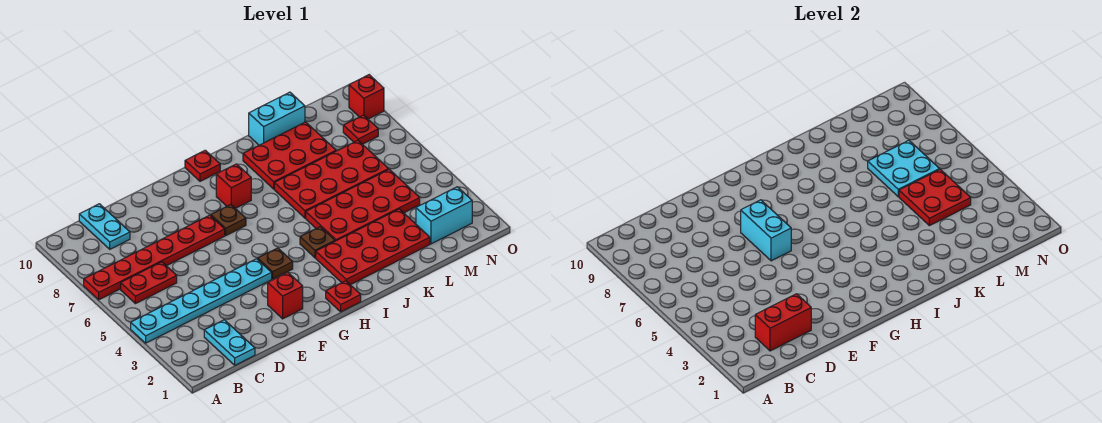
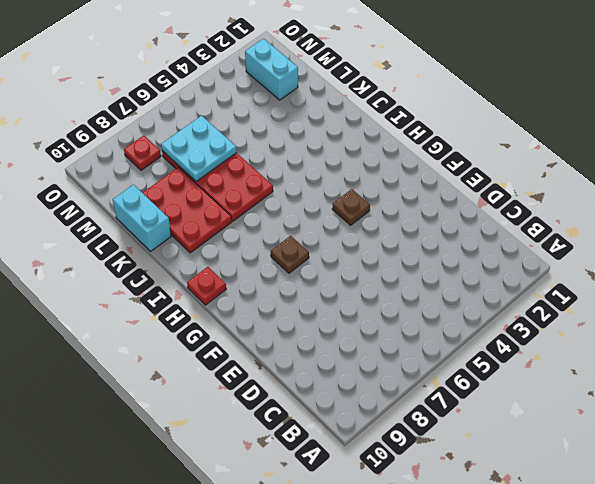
none -> cyan 1x6 plate [131,259,272,343]
none -> red 1x6 plate [84,215,225,300]
none -> red 1x2 plate [121,262,177,304]

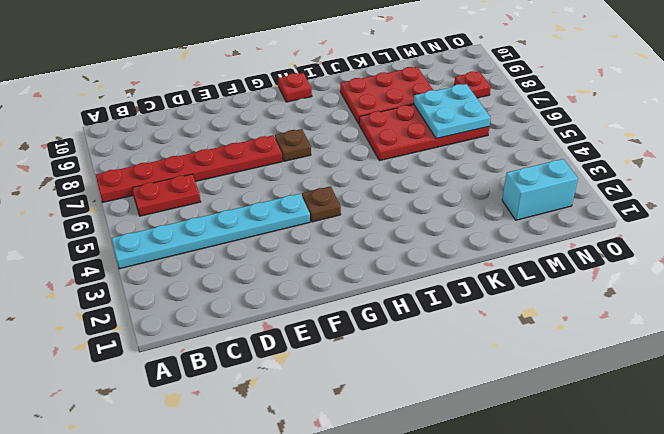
none -> cyan 1x2 plate [204,320,255,365]
none -> cyan 1x2 plate [79,204,130,249]
none -> red 1x1 brick [268,272,303,319]

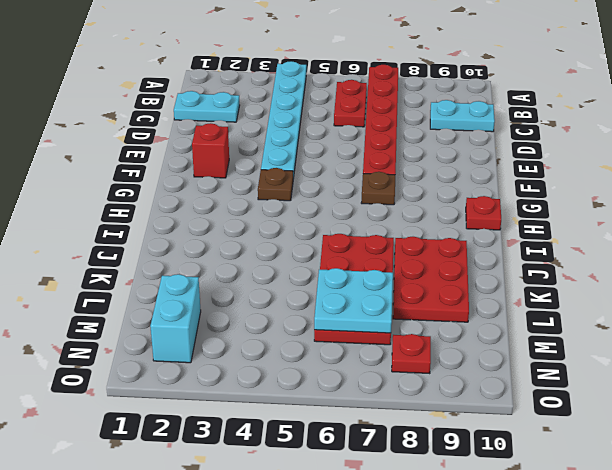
none -> red 1x1 plate [326,281,361,312]
none -> red 1x1 brick [216,164,251,208]
none -> red 2x4 plate [316,209,430,285]

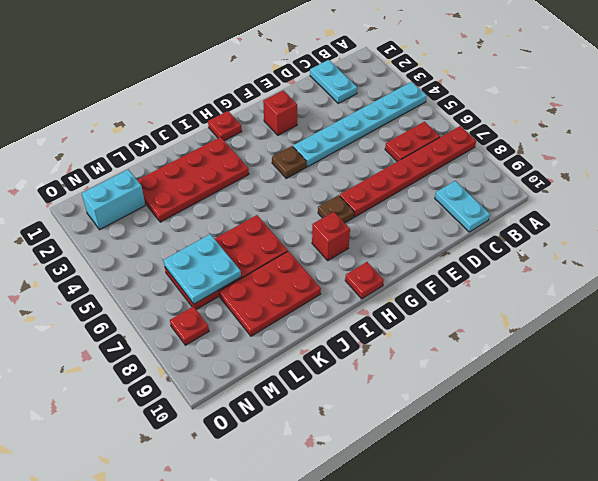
none -> brown 1x1 plate [300,227,335,258]
none -> red 2x4 plate [306,169,420,241]
none -> cyan 1x2 brick [249,92,305,145]

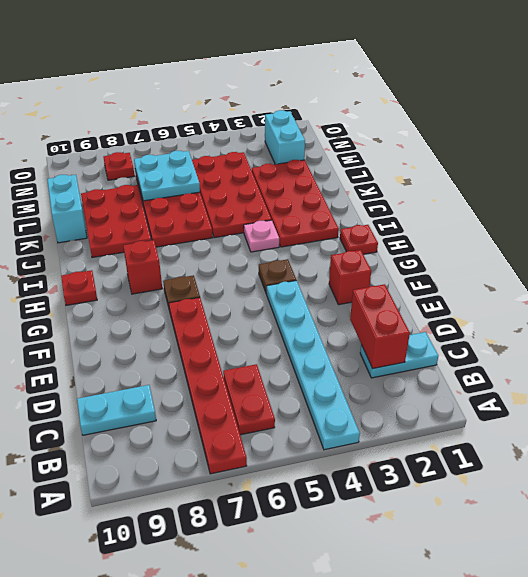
pink 1x1 plate [244,220,279,252] -> brown 1x1 plate [300,227,335,258]
none -> red 1x1 brick [349,75,384,119]
none -> cyan 1x2 brick [741,200,791,261]
none -> red 2x2 plate [899,169,971,226]

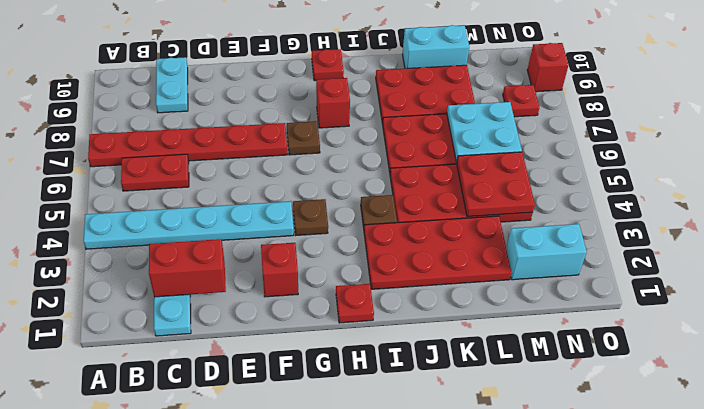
none -> cyan 1x2 brick [741,200,791,261]

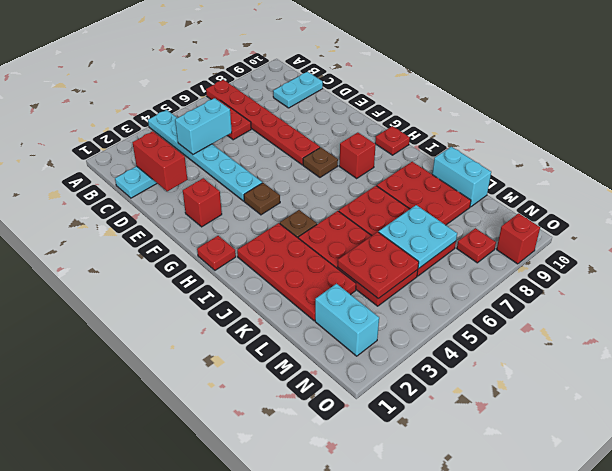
cyan 1x2 brick [175,98,232,154] -> cyan 1x2 brick moved to [741,200,791,261]

